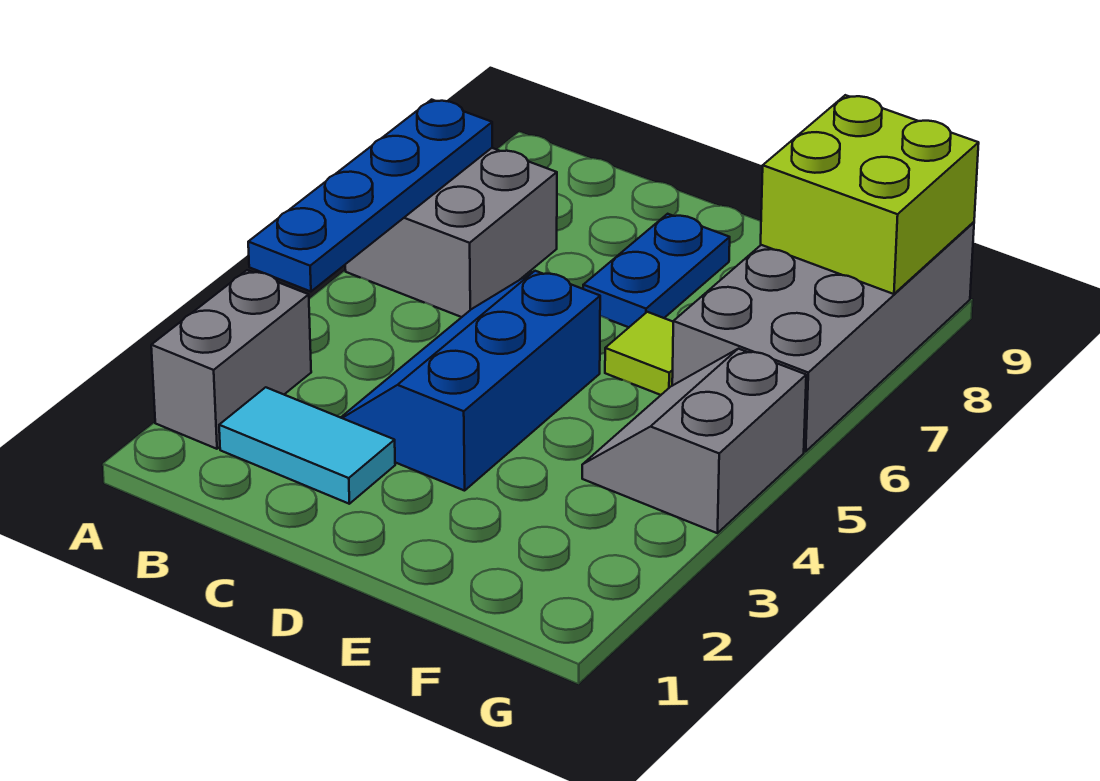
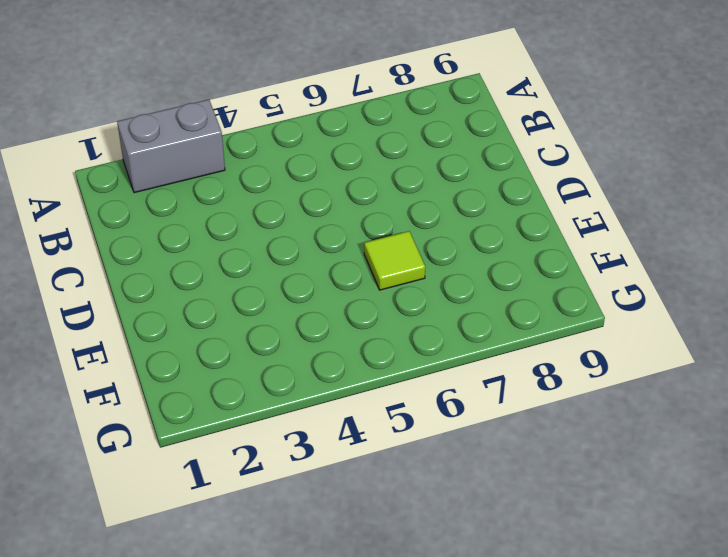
none -> grey 2x2 brick [345,148,557,317]
none -> cyan 1x2 tile [219,387,395,504]

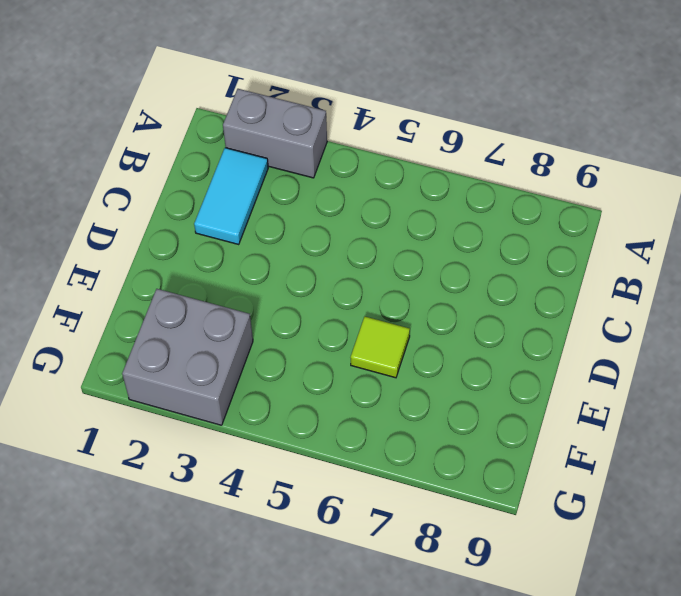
grey 2x2 brick [122,289,253,425] -> grey 2x2 brick moved to [345,148,557,317]
none -> blue 2x3 slope [341,271,600,491]
none -> blue 1x2 plate [583,214,730,327]

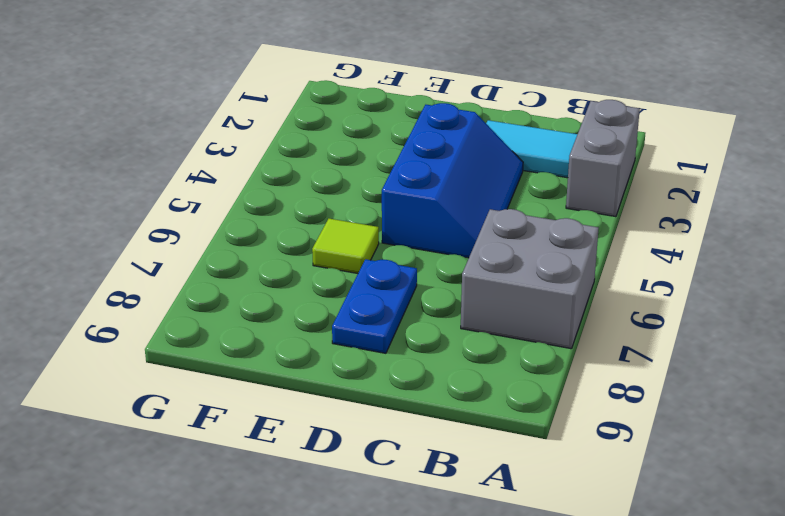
none -> grey 2x2 slope [582,349,806,533]
none -> grey 2x4 brick [672,222,974,452]

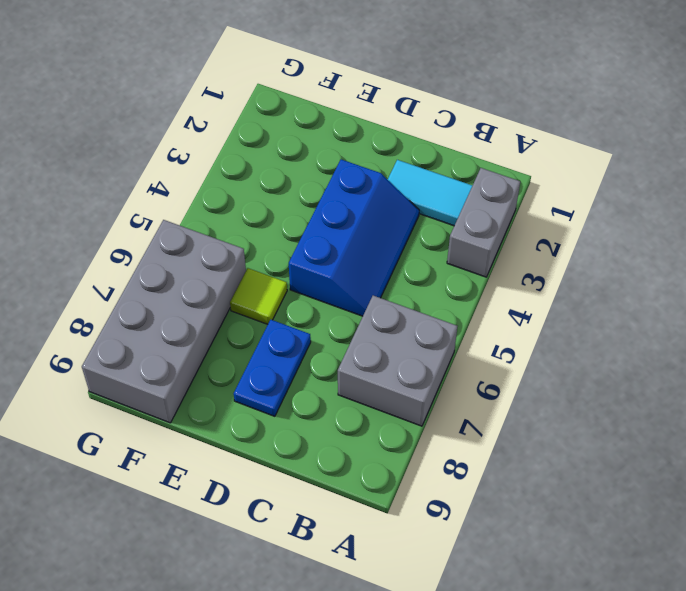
none -> grey 2x2 slope [582,349,806,533]
none -> blue 1x4 plate [248,100,492,292]

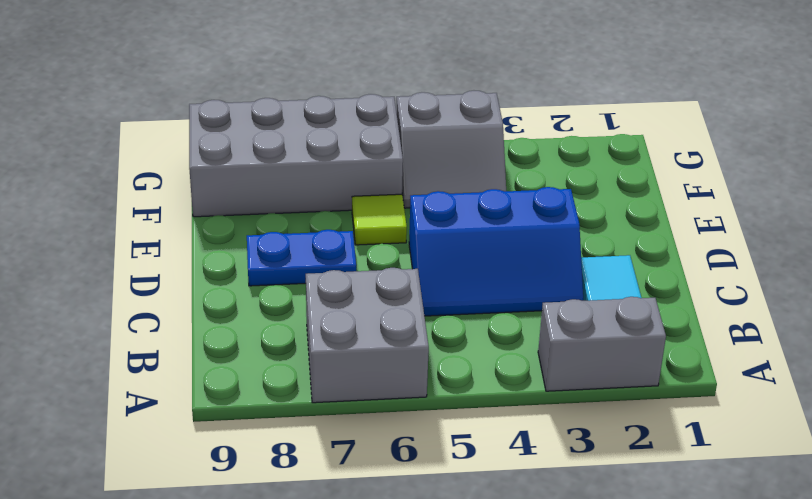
none -> blue 1x4 plate [248,100,492,292]
none -> lime 2x2 brick [761,95,979,294]

